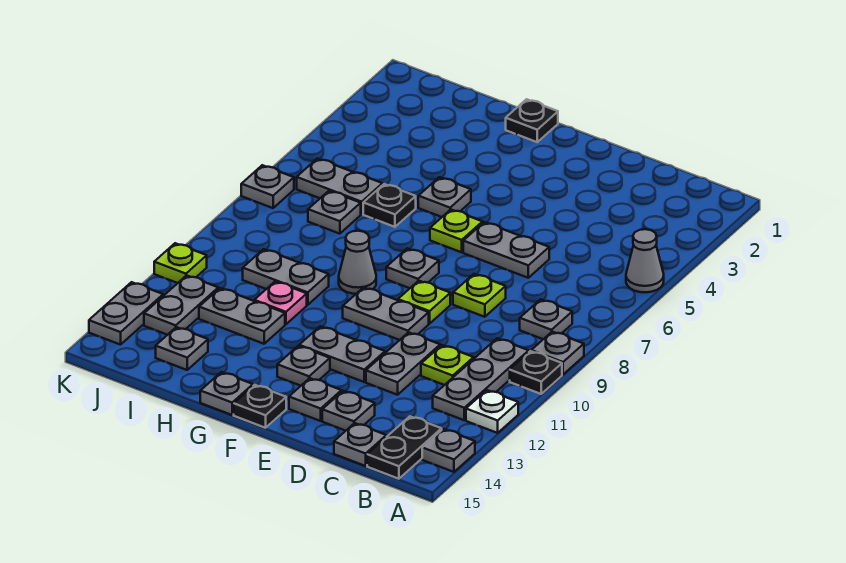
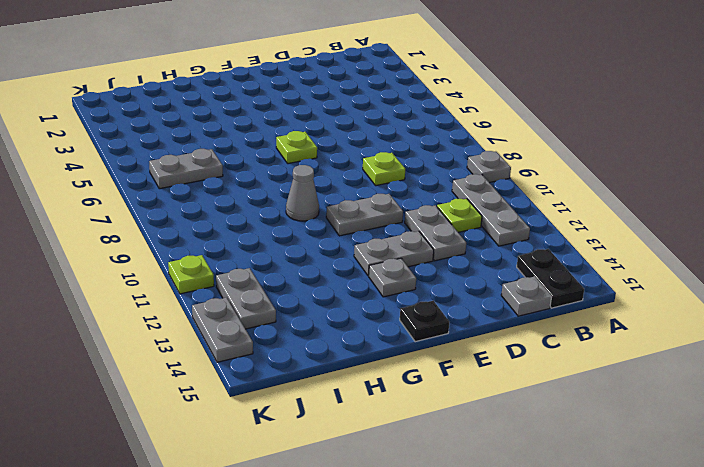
none -> grey 1x1 cone [626,229,664,292]
none -> black 1x1 plate [510,351,562,394]
none -> white 1x1 plate [466,390,518,433]
none -> grey 1x1 plate [422,429,475,472]

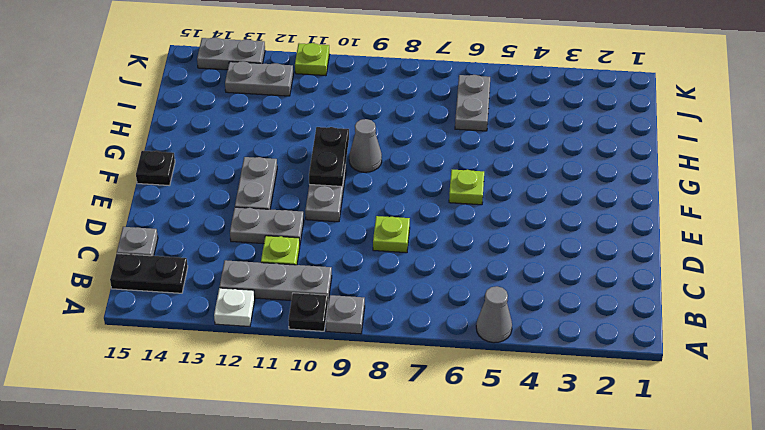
black 1x2 plate [309,127,349,186] -> none
none -> grey 1x1 plate [422,429,475,472]
none -> grey 1x1 plate [520,299,572,339]
none -> grey 1x2 plate [463,222,549,278]
none -> grey 1x1 plate [322,391,375,431]

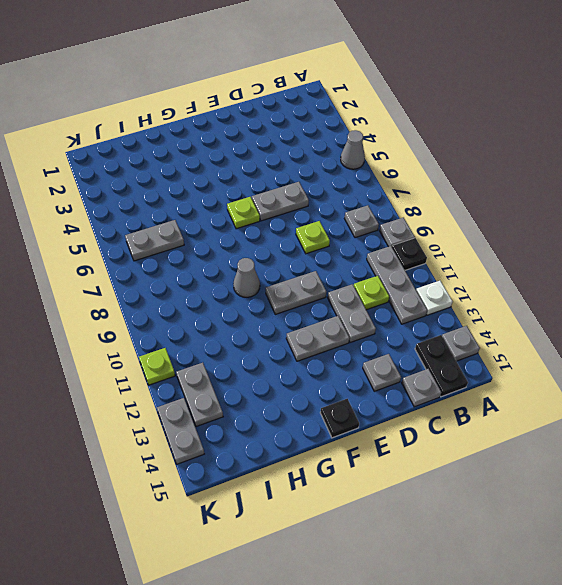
none -> lime 1x1 plate [398,281,450,324]
none -> grey 1x1 plate [289,378,341,421]
none -> grey 1x1 plate [386,248,439,288]
none -> grey 1x1 plate [277,346,330,386]

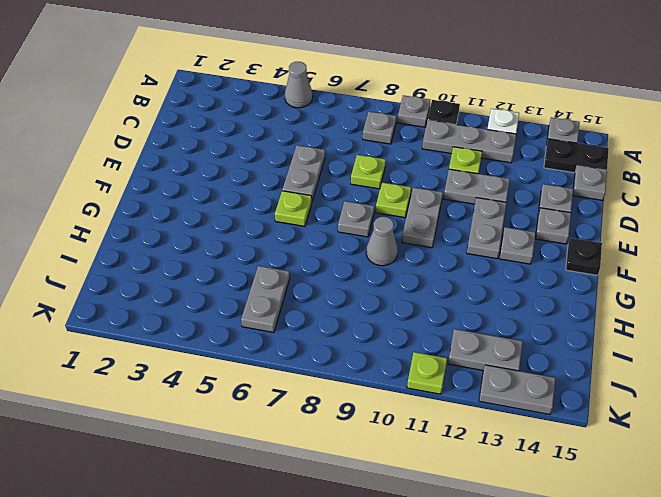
none -> black 1x1 plate [506,99,558,142]
none -> grey 1x1 plate [418,177,471,217]
none -> grey 1x1 plate [200,372,253,415]
none -> black 1x1 plate [363,184,416,227]

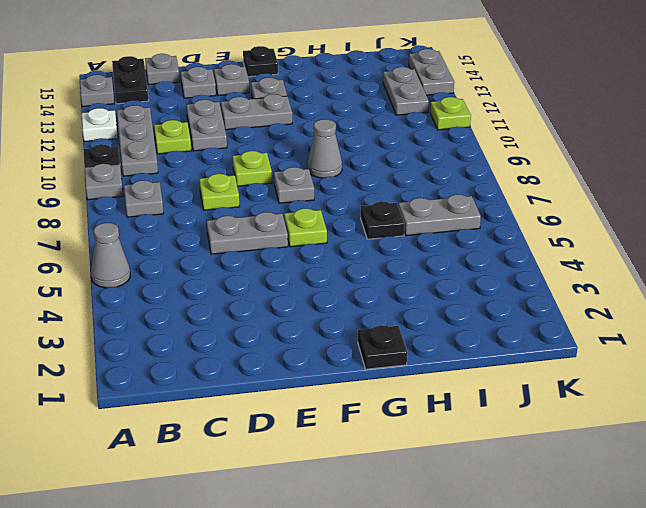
none -> grey 1x2 plate [343,287,429,340]
none -> grey 1x1 plate [418,177,471,217]
none -> grey 1x1 plate [200,372,253,415]
none -> grey 1x2 plate [243,249,329,305]

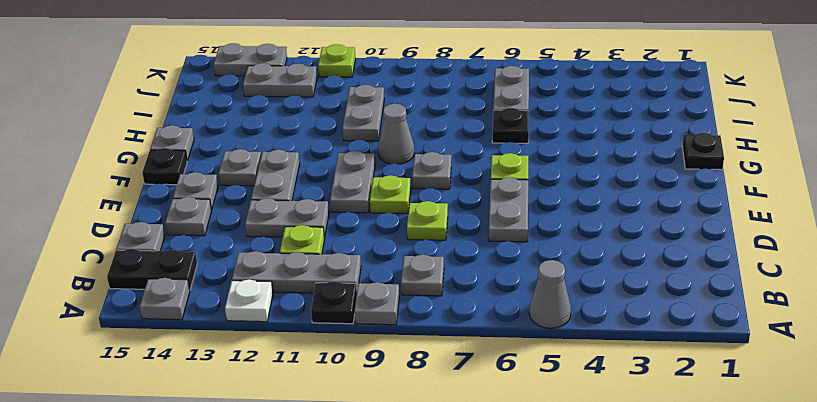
none -> grey 1x1 plate [418,177,471,217]
none -> pink 1x1 plate [254,281,307,324]
none -> grey 1x2 plate [199,288,285,344]
none -> grey 1x1 plate [308,191,361,234]

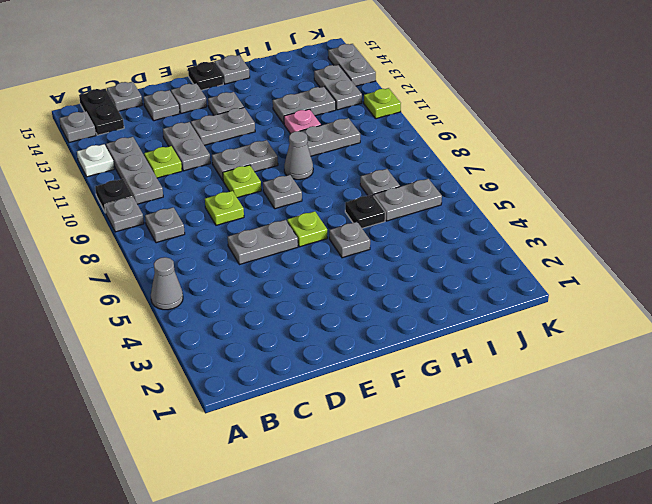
none -> black 1x1 plate [506,99,558,142]
none -> grey 1x1 plate [156,327,208,370]
none -> grey 1x1 plate [241,165,294,208]

